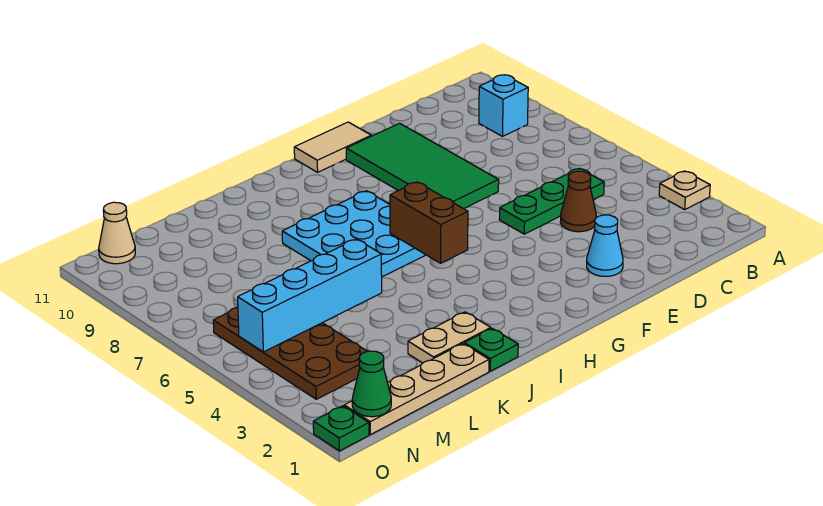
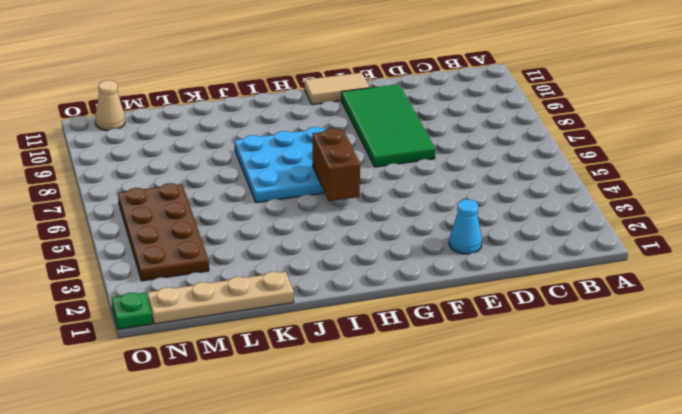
none -> tan 1x1 plate [659,171,710,209]
none -> cyan 1x1 brick [479,75,528,136]
none -> green 1x3 plate [499,168,604,234]

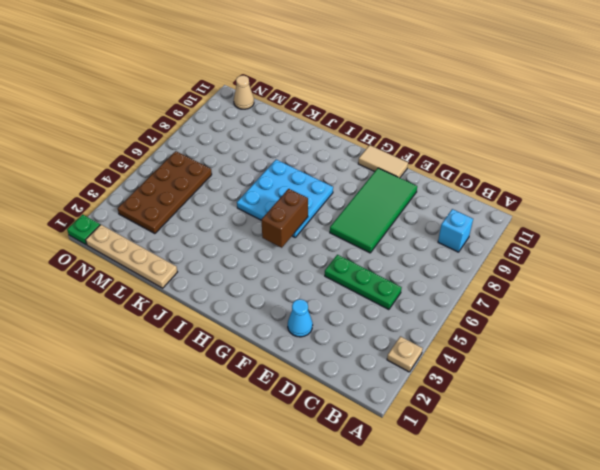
none -> brown 1x1 cone [560,171,596,232]
none -> green 1x1 plate [464,328,518,371]
none -> tan 1x2 plate [408,312,491,363]

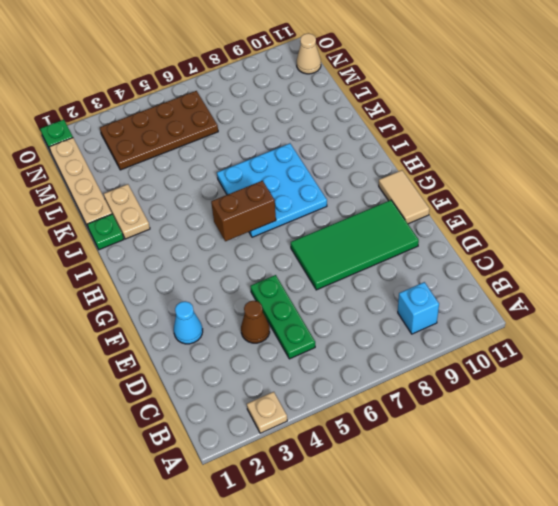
none -> cyan 1x4 brick [238,239,382,352]
none -> green 1x1 cone [352,351,391,417]

